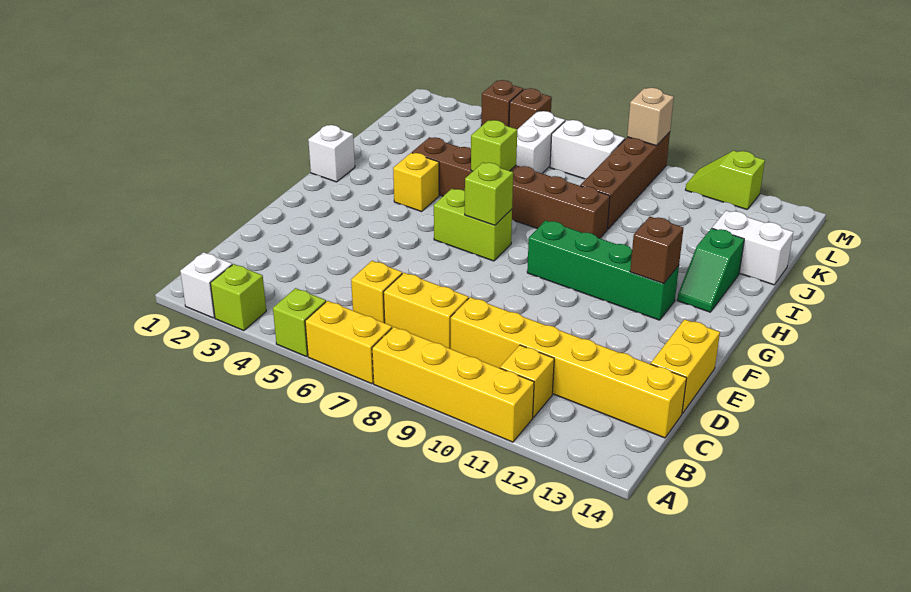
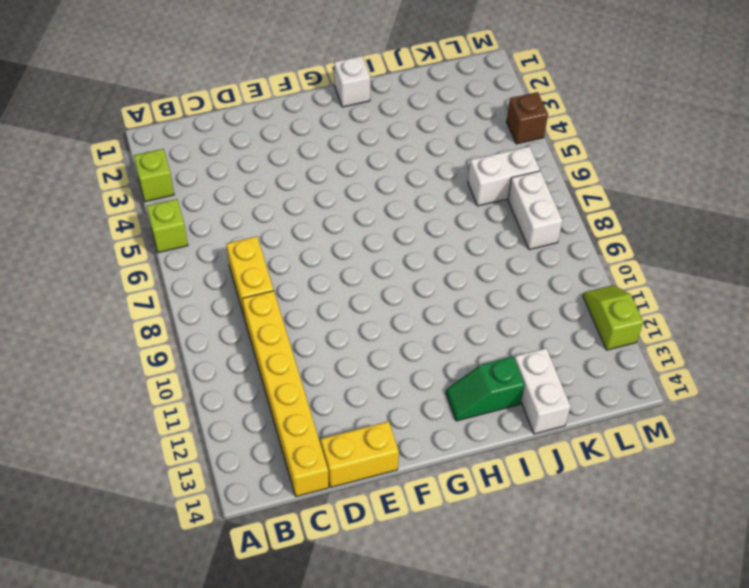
none -> white 1x1 brick [180,252,232,318]
none -> yellow 1x2 brick [305,301,392,384]
none -> yellow 1x4 brick [372,327,534,442]

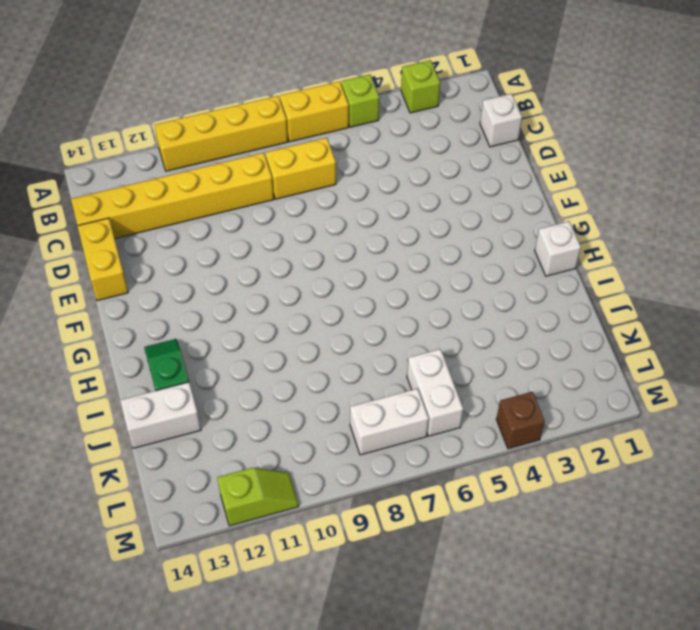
white 1x1 brick [480,94,522,147] -> white 1x1 brick moved to [180,252,232,318]
none -> yellow 1x1 brick [500,345,554,418]
none -> yellow 1x1 brick [351,261,402,323]
none -> lime 1x2 brick [434,189,512,261]

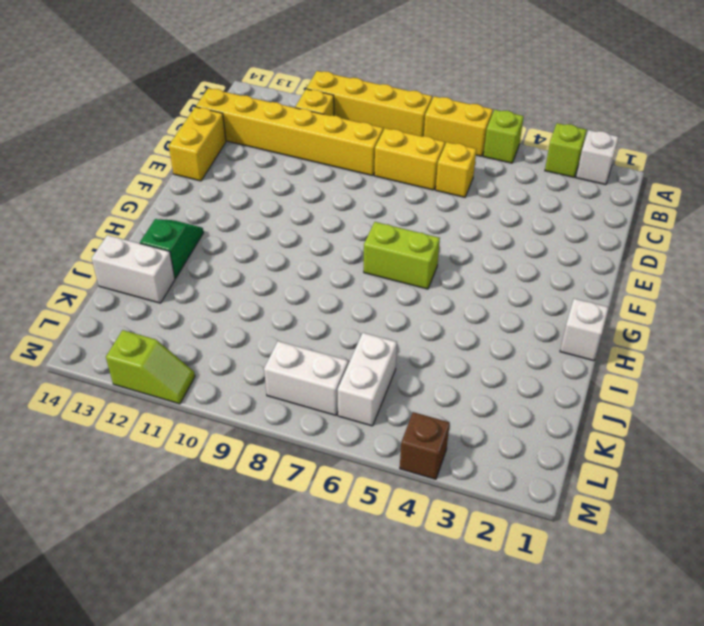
none -> green 1x4 brick [527,220,679,320]
none -> yellow 1x1 brick [393,153,439,212]
none -> brown 1x6 brick [412,137,610,238]

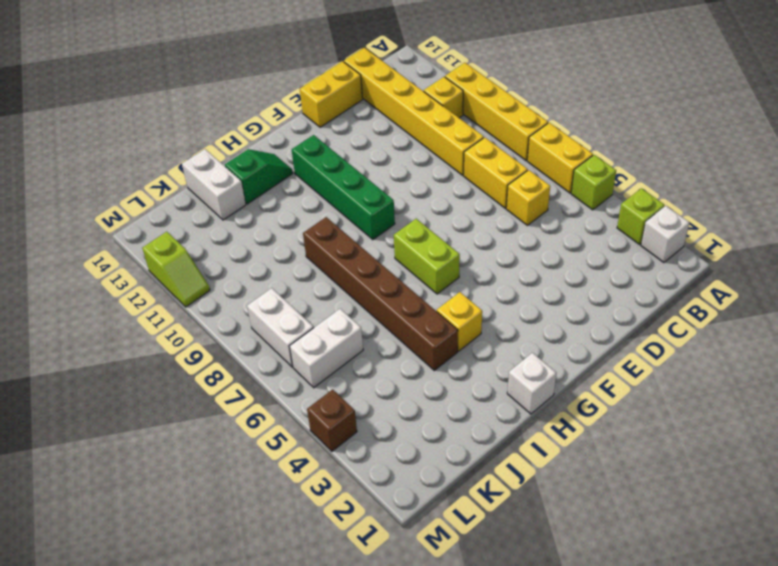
none -> brown 1x4 brick [580,132,670,229]
none -> brown 1x1 brick [509,88,552,129]
none -> lime 1x1 brick [465,162,513,225]

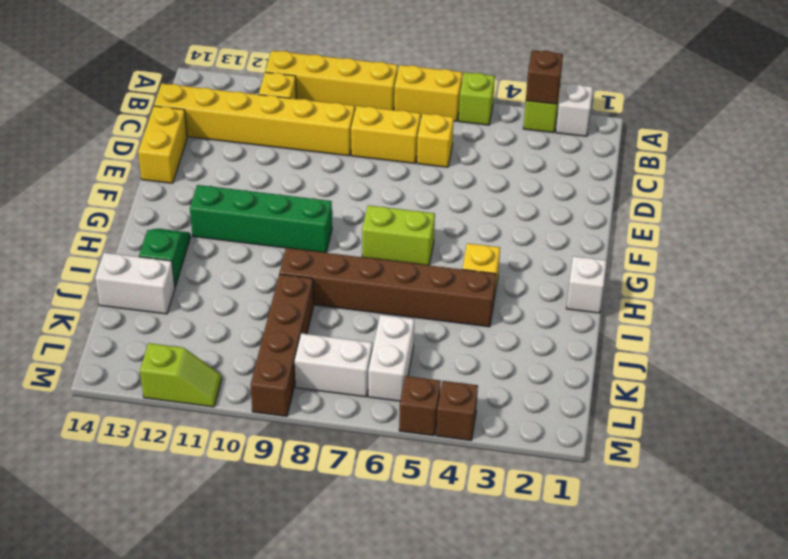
brown 1x1 brick [526,50,563,104] -> brown 1x1 brick moved to [630,217,683,284]
none -> lime 1x1 brick [465,162,513,225]
none -> lime 1x1 brick [471,120,517,171]
none -> tan 1x1 brick [627,88,674,146]

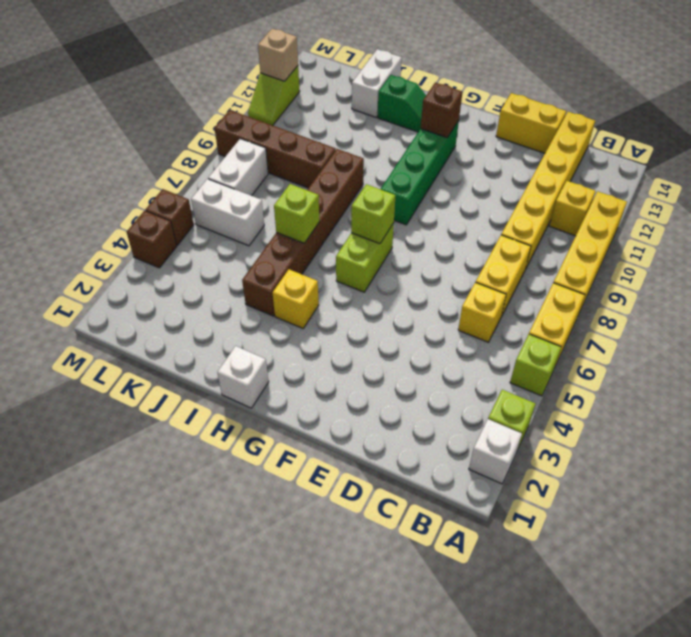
tan 1x1 brick [258,29,298,81] -> tan 1x1 brick moved to [627,88,674,146]

